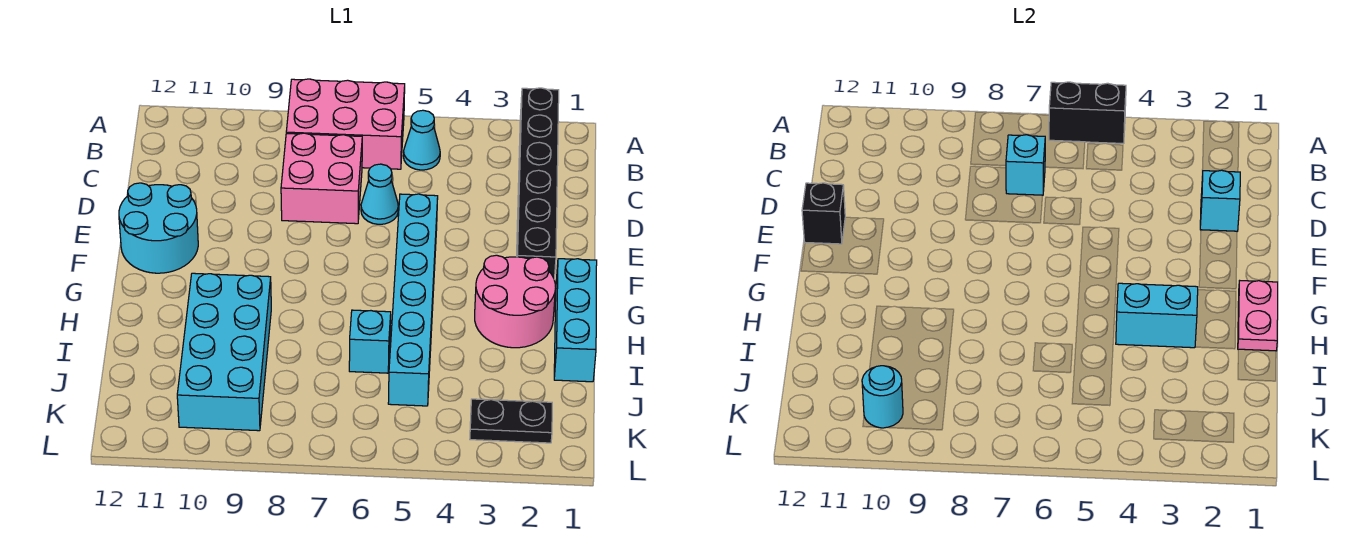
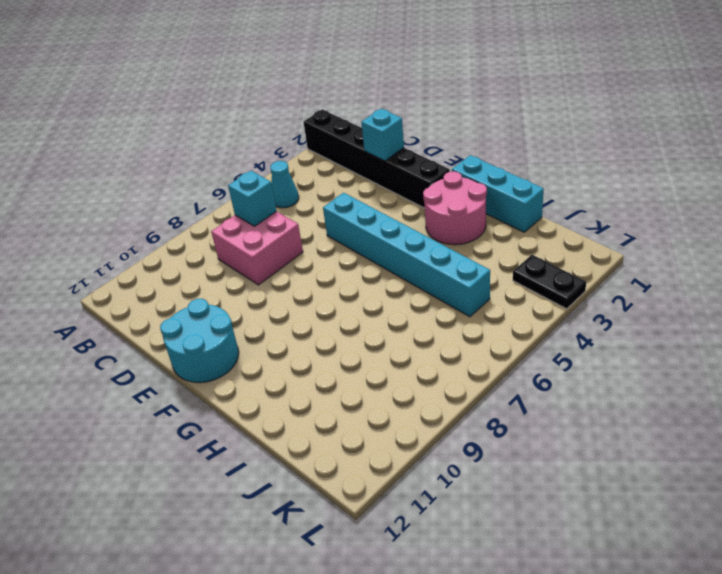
black 1x2 plate [513,255,586,309] -> black 1x2 plate turned to [470,399,552,443]
none -> pink 2x3 brick [286,79,405,169]
none -> cyan 1x1 cone [361,164,398,224]
none -> cyan 2x4 brick [177,273,271,431]

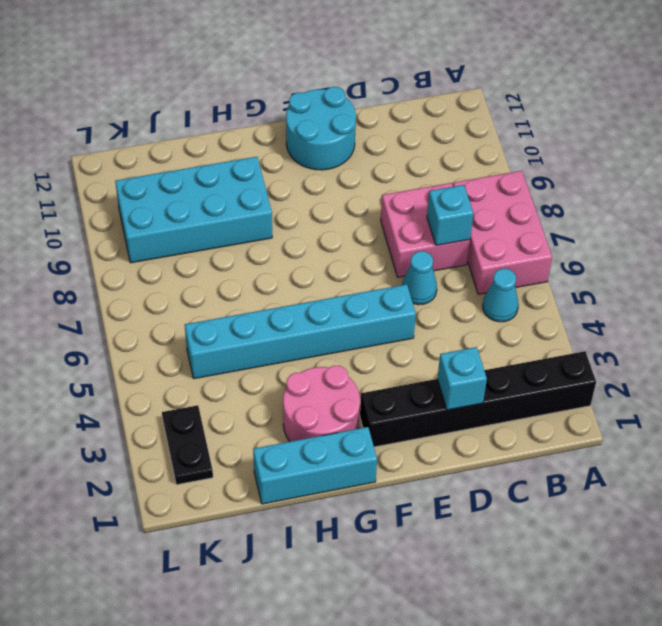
none -> cyan 1x1 brick [349,310,391,373]
none -> black 1x2 brick [1049,82,1126,143]
none -> black 1x1 brick [802,183,845,244]

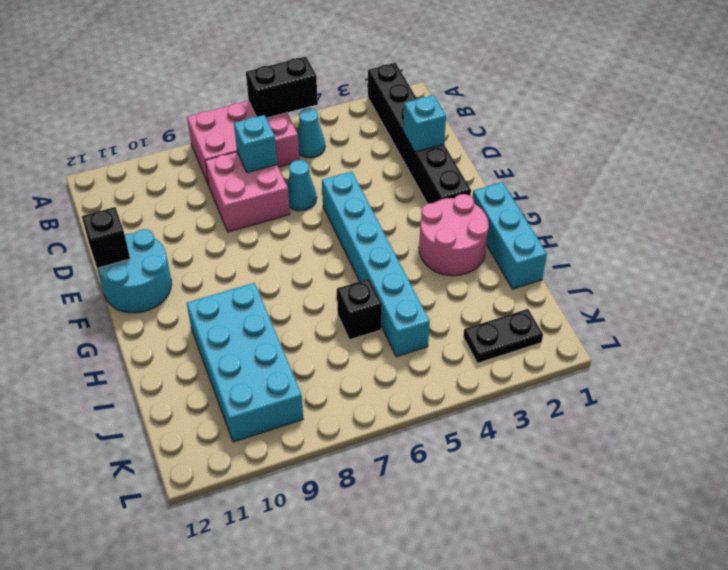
black 1x1 brick [337,279,382,340] -> cyan 1x1 brick [349,310,391,373]
none -> pink 1x2 plate [1238,281,1278,351]
none -> cyan 1x2 brick [1116,283,1198,348]
none -> cyan 1x1 round brick [862,366,903,428]

